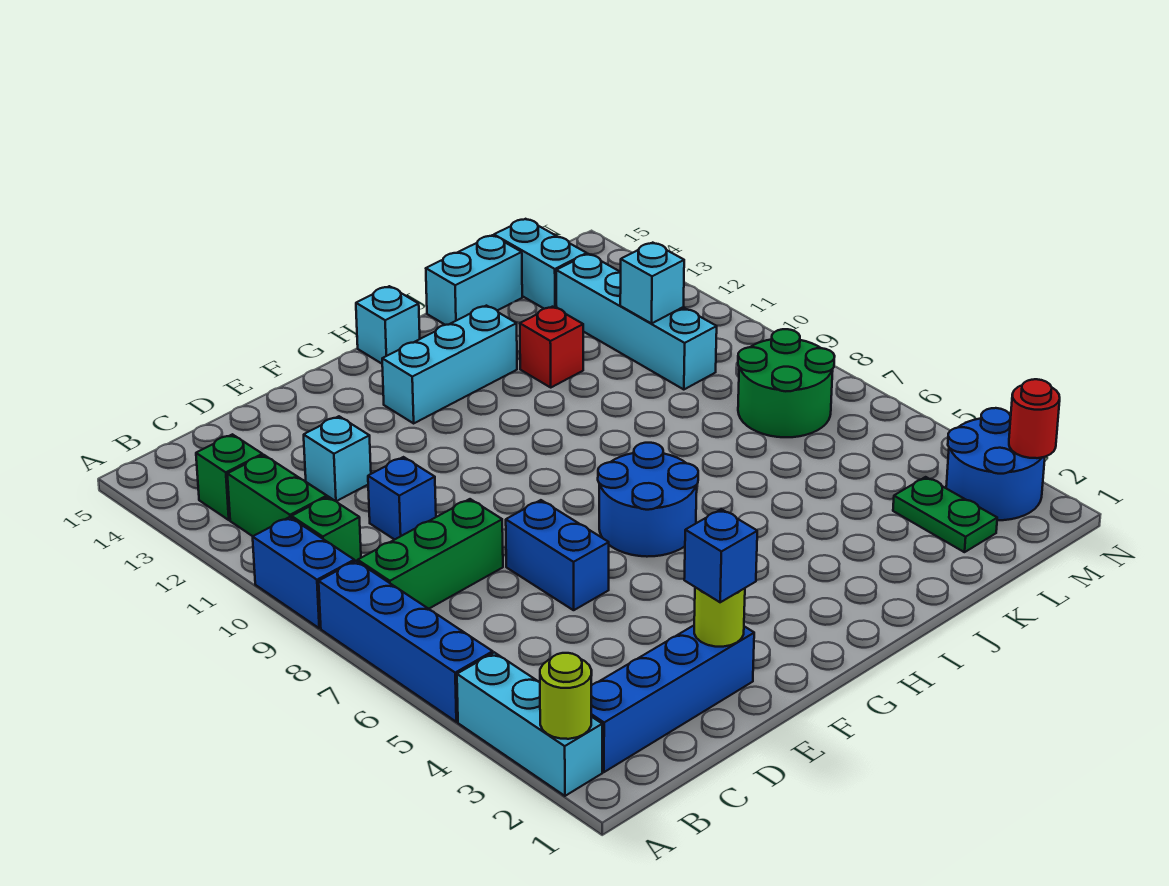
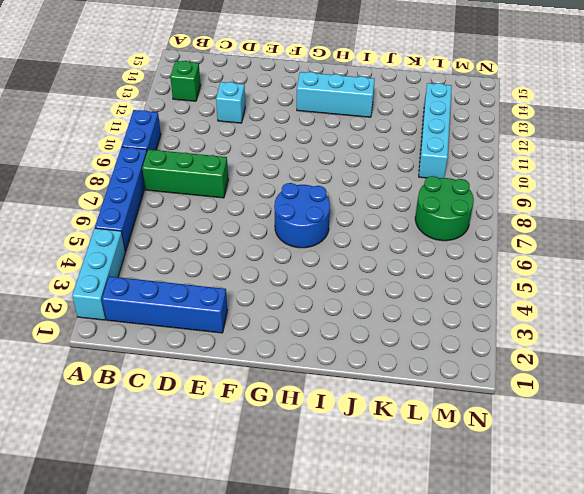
none -> green 1x1 brick [292,497,361,562]
none -> green 1x2 brick [227,455,327,536]
none -> blue 1x1 brick [368,457,436,540]

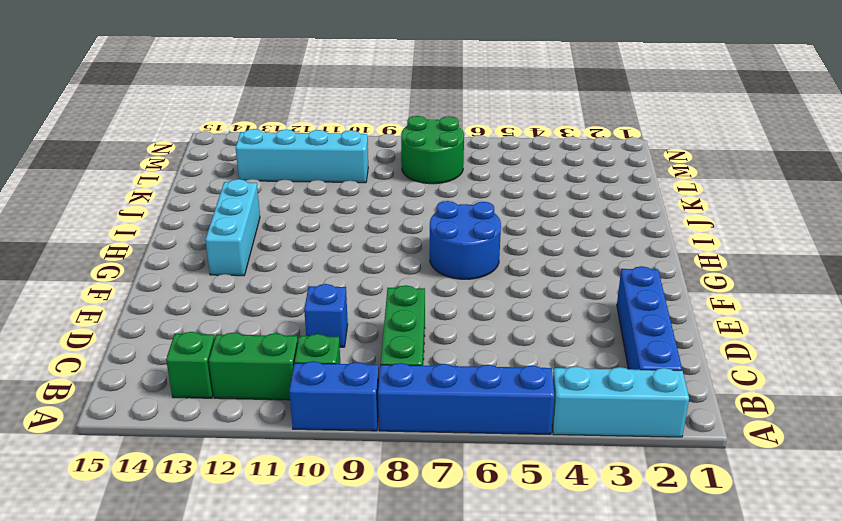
none -> cyan 1x1 brick [304,416,371,501]
none -> blue 1x2 brick [506,500,609,610]
none -> cyan 1x1 brick [356,286,420,364]

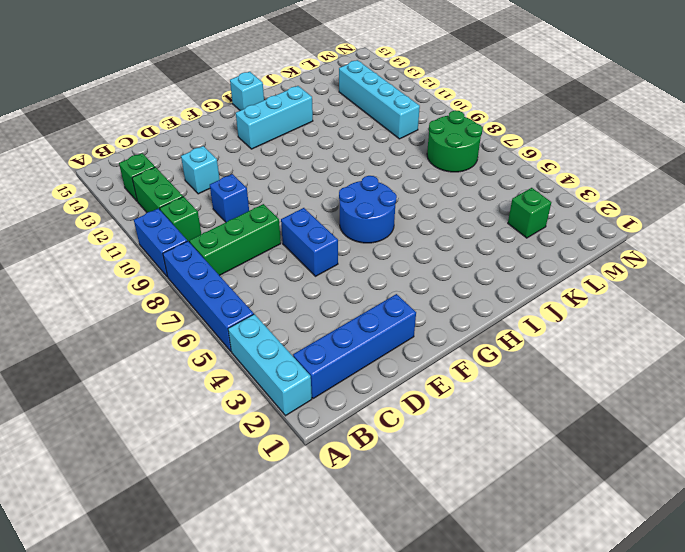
green 1x1 brick [508,188,551,238] -> green 1x2 plate [893,477,997,552]
none -> red 1x1 brick [520,307,583,387]
none -> cyan 1x2 brick [426,235,522,325]
none -> cyan 1x2 brick [494,219,587,309]

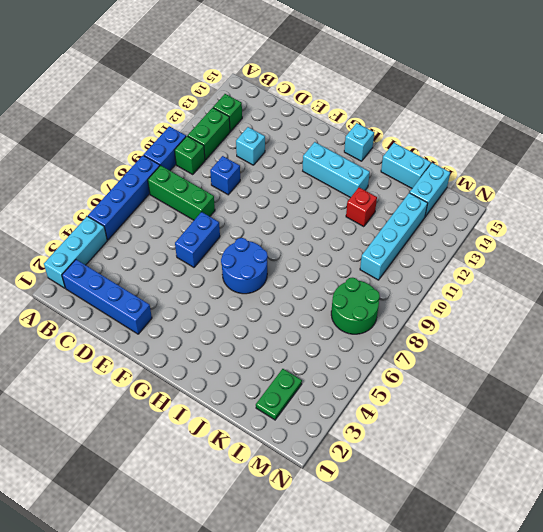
none -> blue 2x2 round brick [946,408,1045,520]
none -> lime 1x1 round brick [540,653,592,739]
none -> lime 1x1 round brick [694,587,745,647]

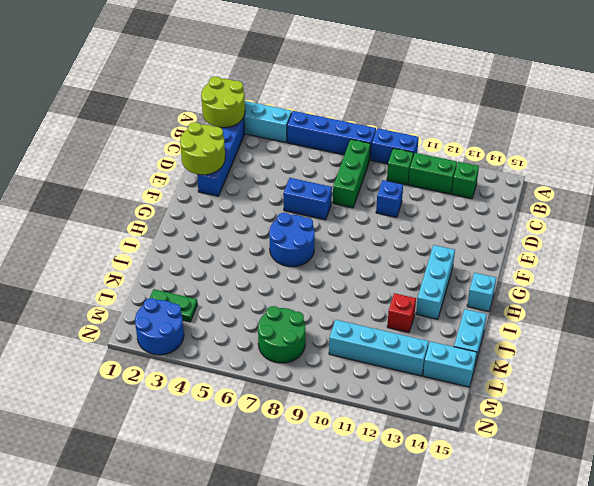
lime 2x2 round brick [201,76,245,128] -> lime 1x1 round brick [540,653,592,739]
lime 2x2 round brick [180,122,225,175] -> lime 1x1 round brick [694,587,745,647]
none -> cyan 1x1 brick [304,416,371,501]
none -> cyan 1x1 brick [620,243,684,323]
none -> red 1x1 round brick [1009,379,1060,458]

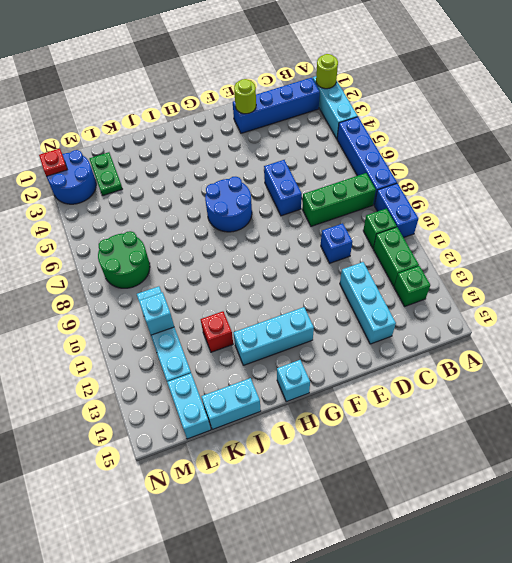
cyan 1x3 brick [340,262,396,344] -> cyan 1x1 brick [304,416,371,501]
red 1x1 plate [39,149,67,176] -> red 1x1 round brick [1009,379,1060,458]
none -> blue 1x1 brick [684,509,757,602]

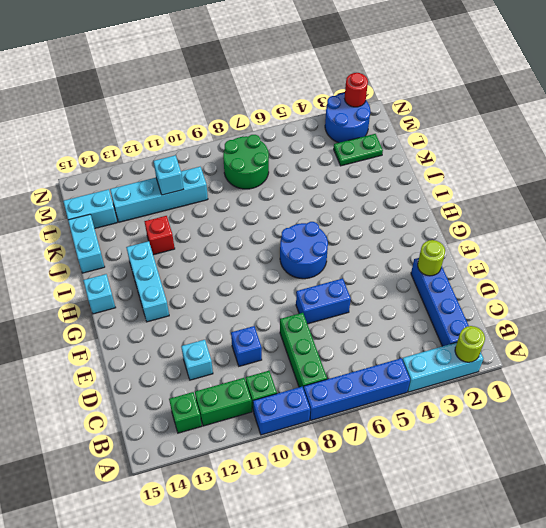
none -> blue 1x1 brick [684,509,757,602]

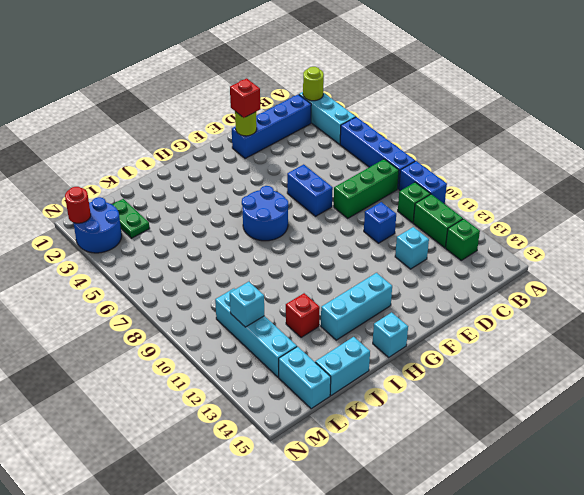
red 1x1 brick [230,78,260,118] -> blue 1x1 brick [684,509,757,602]
none -> green 2x2 round brick [738,329,835,437]

